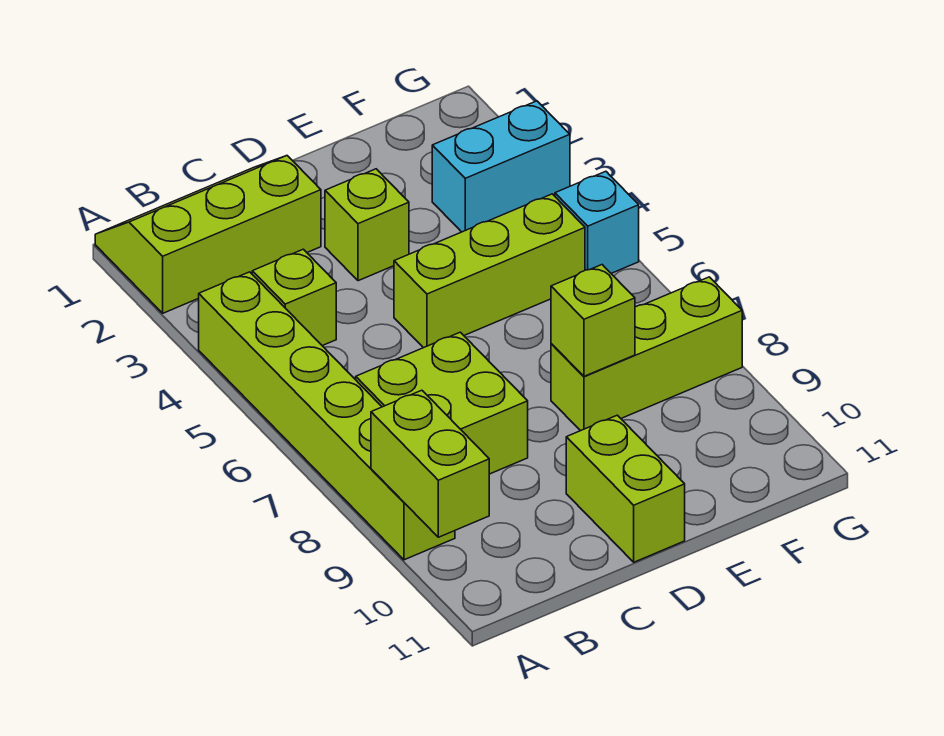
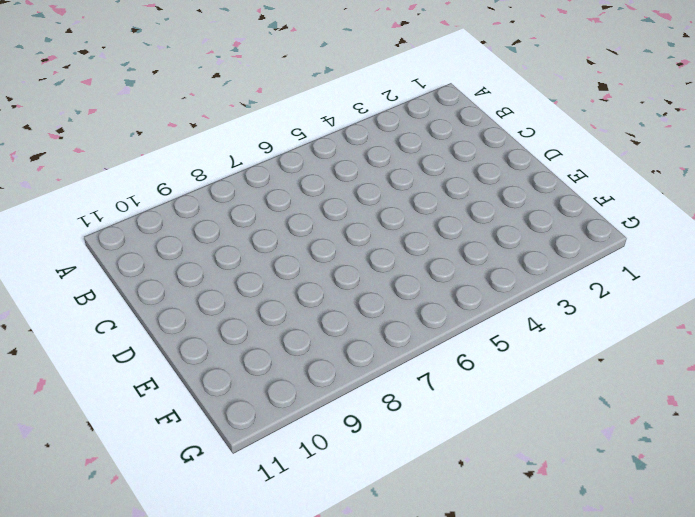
none -> lime 2x3 slope [95,156,321,313]
none -> lime 1x6 brick [199,272,455,560]
none -> lime 1x1 brick [252,249,336,346]

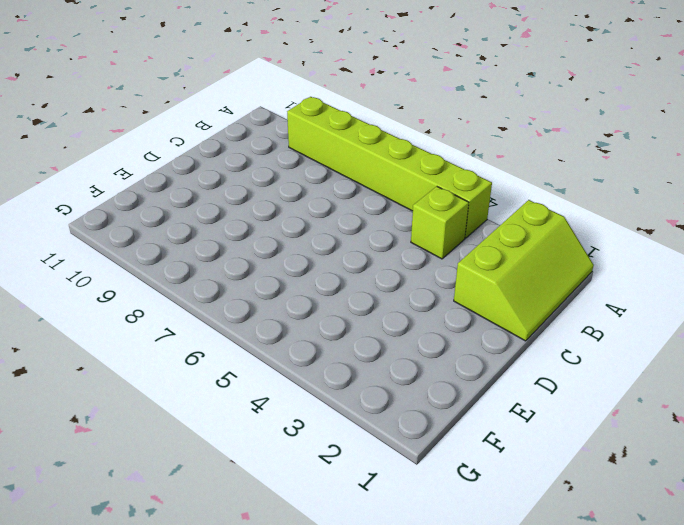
none -> lime 2x2 brick [356,332,528,474]
none -> lime 1x1 brick [325,169,409,281]
none -> lime 1x3 brick [394,194,585,348]

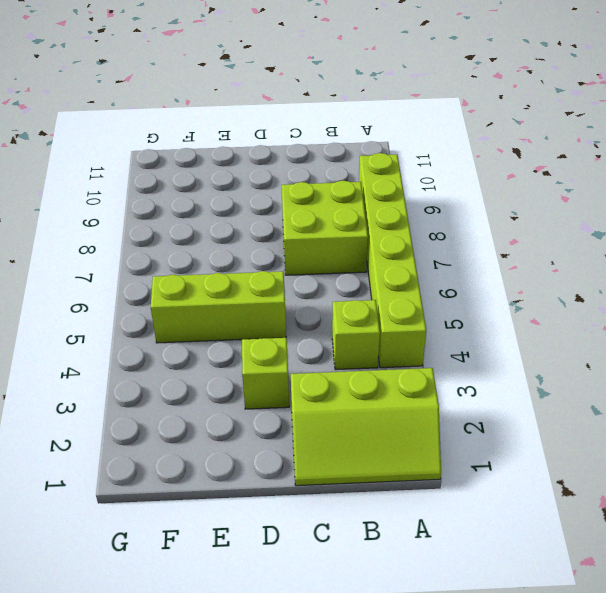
none -> lime 1x2 brick [566,415,685,562]
none -> lime 1x3 brick [551,277,742,431]
none -> cyan 1x2 brick [432,101,570,232]

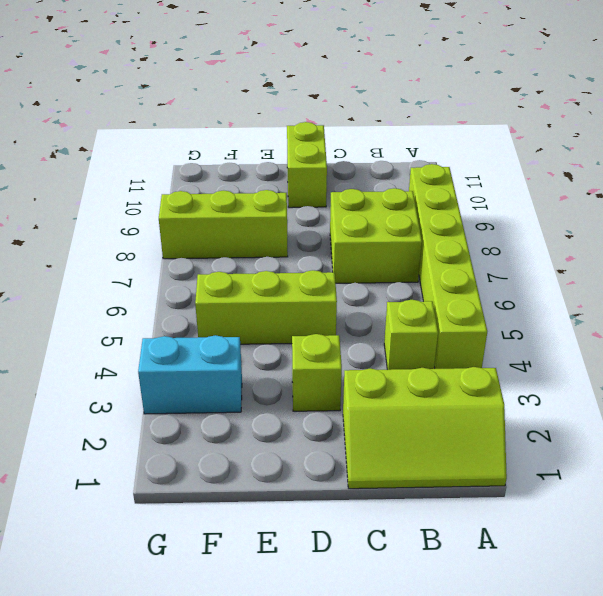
none -> cyan 1x1 brick [555,171,639,273]
none -> lime 1x2 brick [371,390,489,537]
none -> lime 1x1 brick [551,265,635,376]

